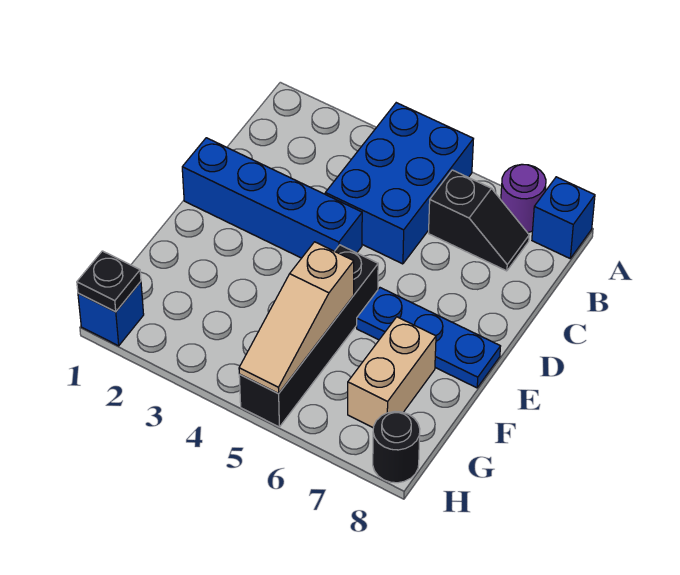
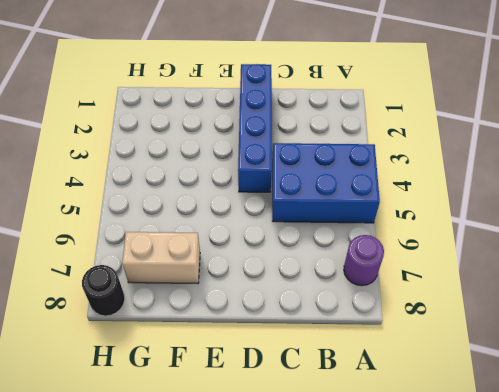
none -> blue 1x1 brick [532,177,595,258]
none -> black 1x2 slope [429,170,529,271]
none -> black 1x4 brick [239,245,378,427]

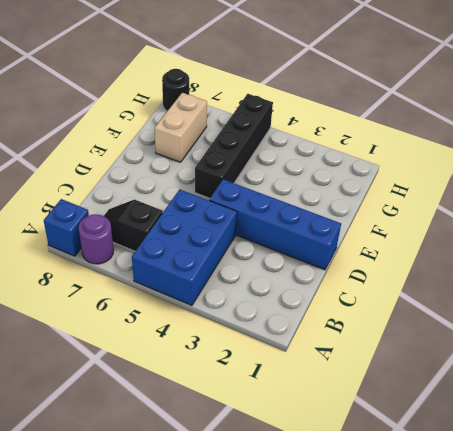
none -> blue 1x3 plate [357,288,501,388]
none -> blue 1x1 brick [78,282,144,346]
none -> tan 1x3 slope [239,242,354,394]

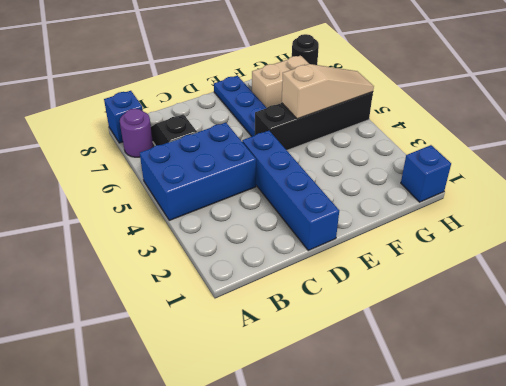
none -> black 1x1 plate [77,251,141,312]

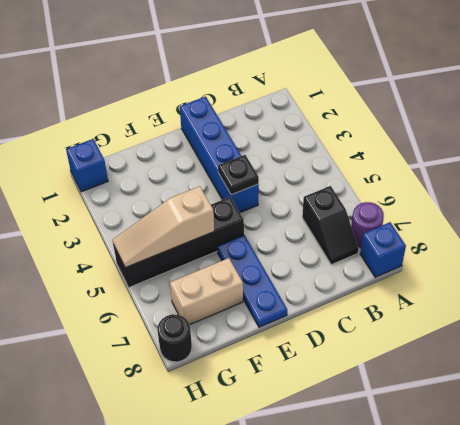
black 1x1 plate [218,155,259,195] -> black 1x1 plate moved to [77,251,141,312]
none -> blue 2x3 brick [325,103,473,264]

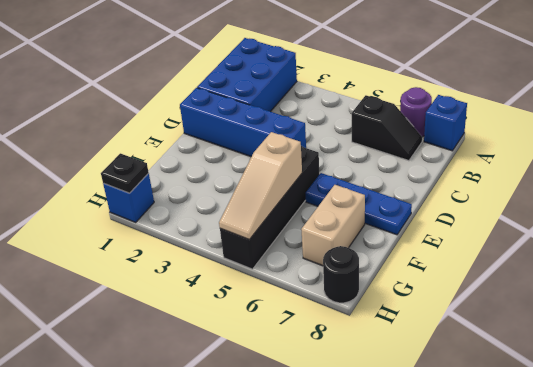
blue 2x3 brick [197,38,297,112] -> blue 2x3 brick moved to [325,103,473,264]

